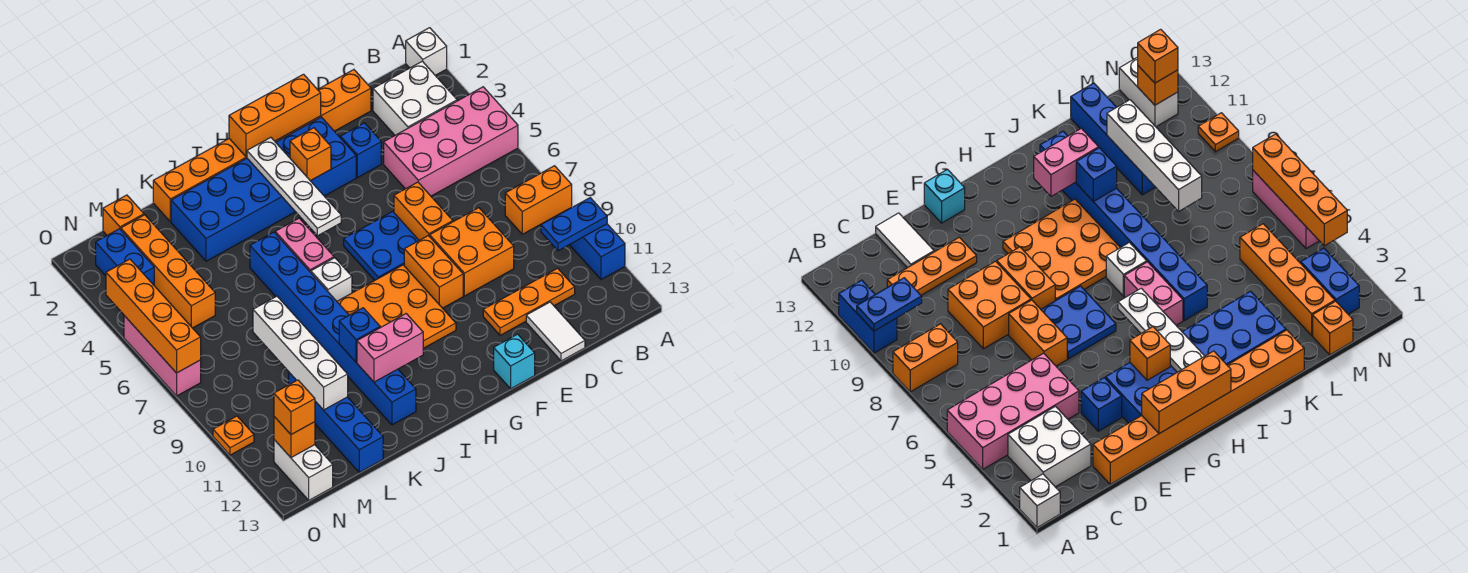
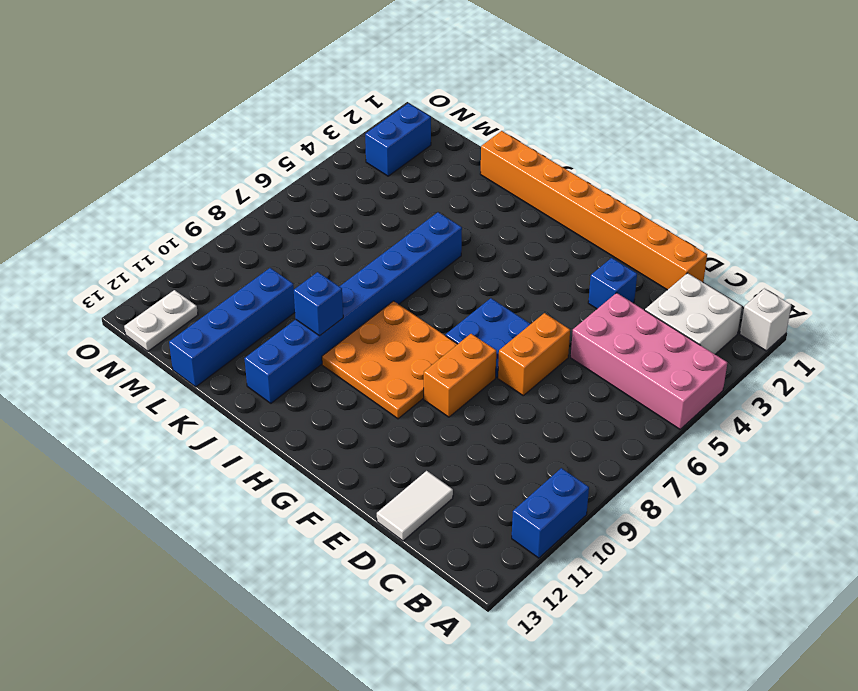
white 1x2 plate [124,290,198,351] -> white 1x2 brick [274,440,333,500]
none -> orange 1x2 brick [505,166,572,234]
none -> orange 1x3 plate [483,268,575,335]
none -> orange 2x2 brick [430,208,514,296]
none -> blue 2x6 brick [171,117,356,261]

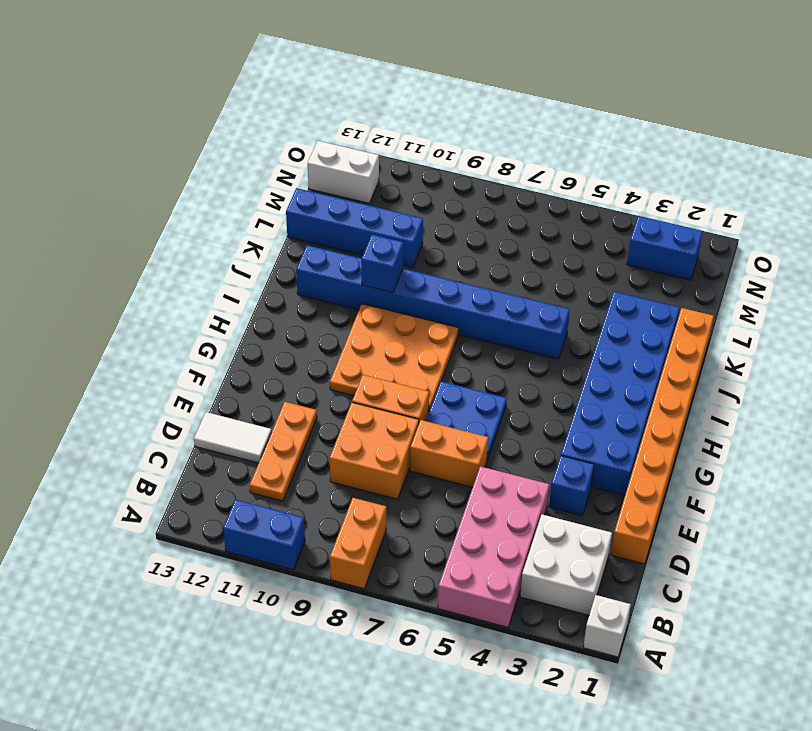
none -> cyan 1x1 brick [494,334,535,389]
none -> pink 1x2 brick [275,218,334,272]
none -> white 1x1 brick [311,258,352,301]
none -> orange 1x1 brick [103,195,144,235]

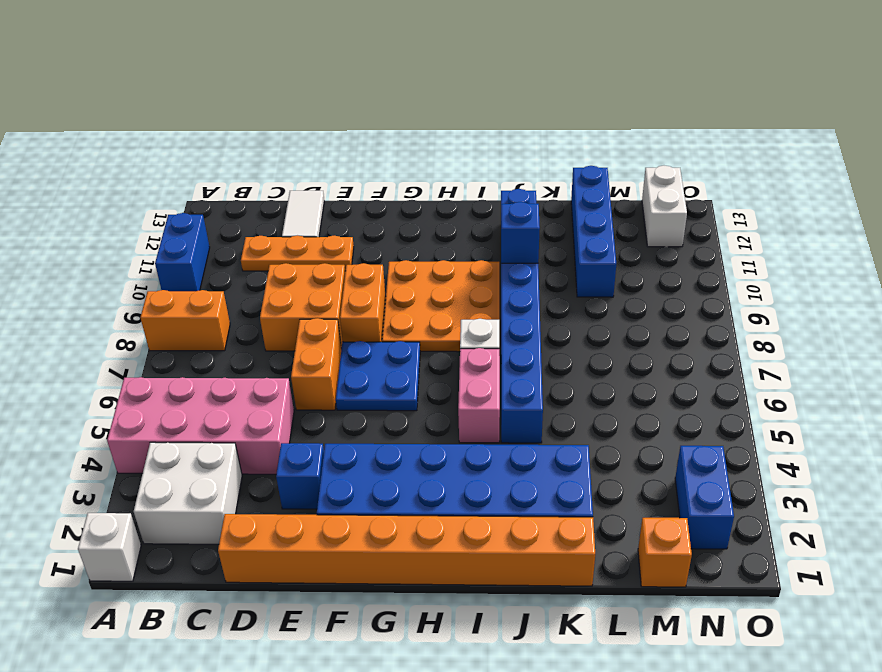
none -> cyan 1x1 brick [494,334,535,389]
none -> orange 1x4 brick [121,215,215,328]
none -> pink 1x3 brick [124,316,201,396]
none -> orange 1x1 plate [213,416,254,455]

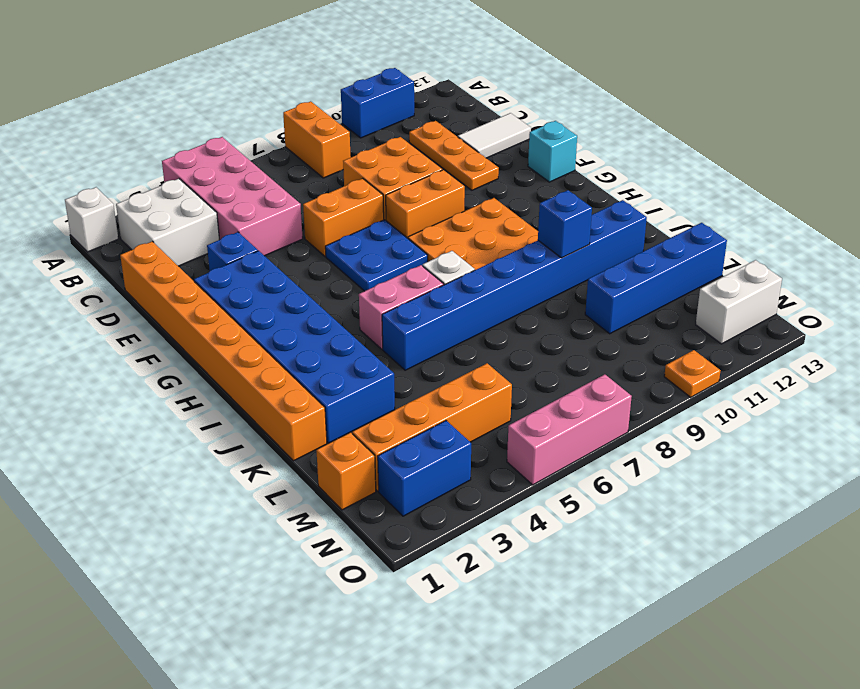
none -> blue 1x2 plate [541,198,607,251]
none -> orange 1x3 brick [229,74,321,157]
none -> orange 1x1 brick [290,128,331,181]
none -> white 1x4 plate [247,137,341,236]

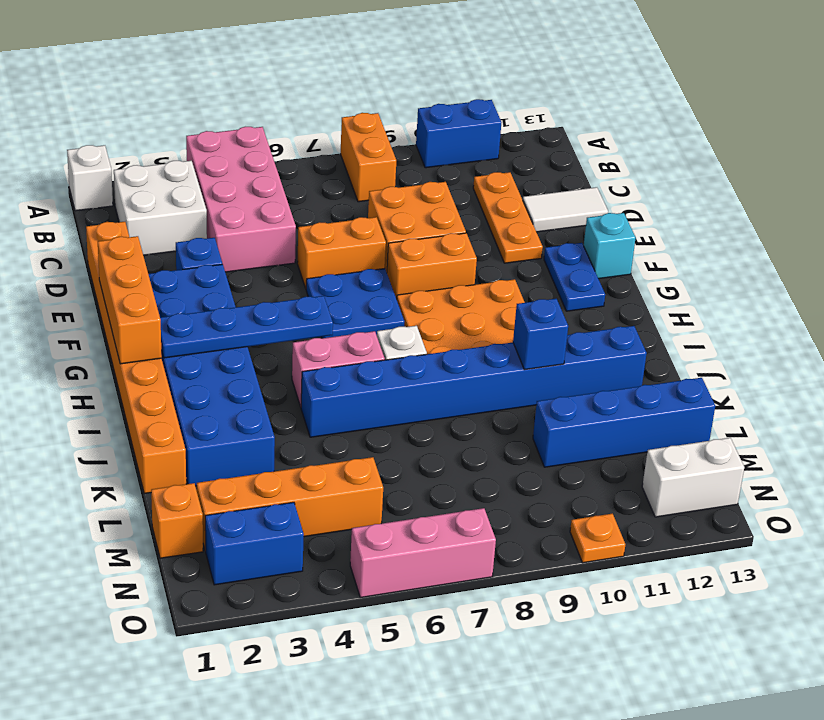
blue 1x2 plate [544,243,605,311] -> blue 1x2 plate moved to [541,198,607,251]
blue 1x4 plate [160,296,333,358] -> white 1x4 plate [247,137,341,236]
none -> orange 1x1 brick [290,128,331,181]
none -> pink 1x2 brick [357,314,423,382]
none -> white 1x4 brick [253,296,348,410]
none -> orange 1x1 brick [274,417,315,458]

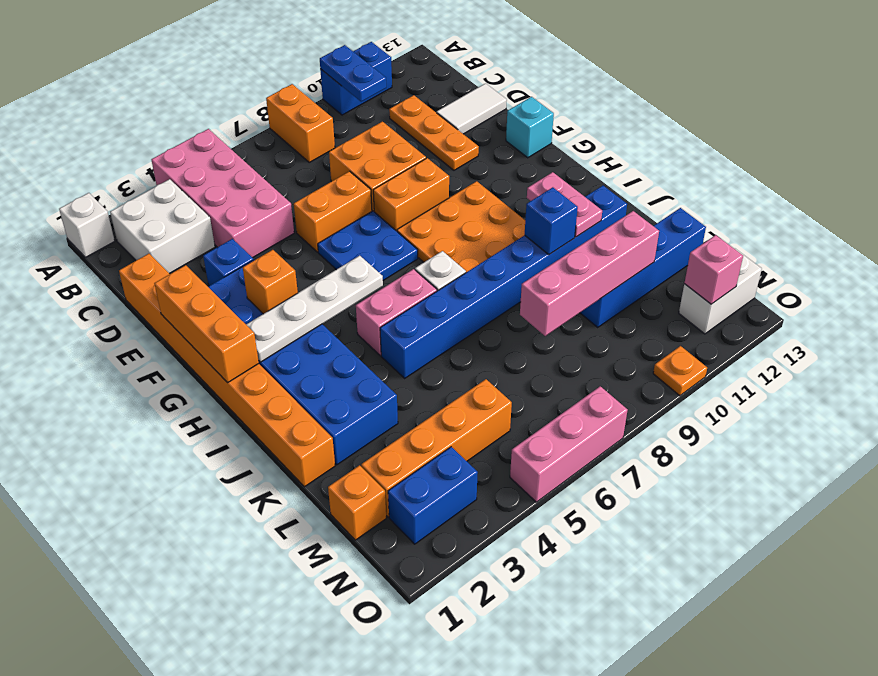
pink 1x2 plate [527,172,602,237] -> pink 1x2 brick [357,314,423,382]
pink 1x4 brick [520,211,659,336] -> white 1x4 brick [253,296,348,410]
pink 1x1 brick [684,235,743,304] -> orange 1x1 brick [274,417,315,458]
none -> orange 1x4 brick [106,259,201,373]
none -> orange 1x1 brick [274,380,315,434]

